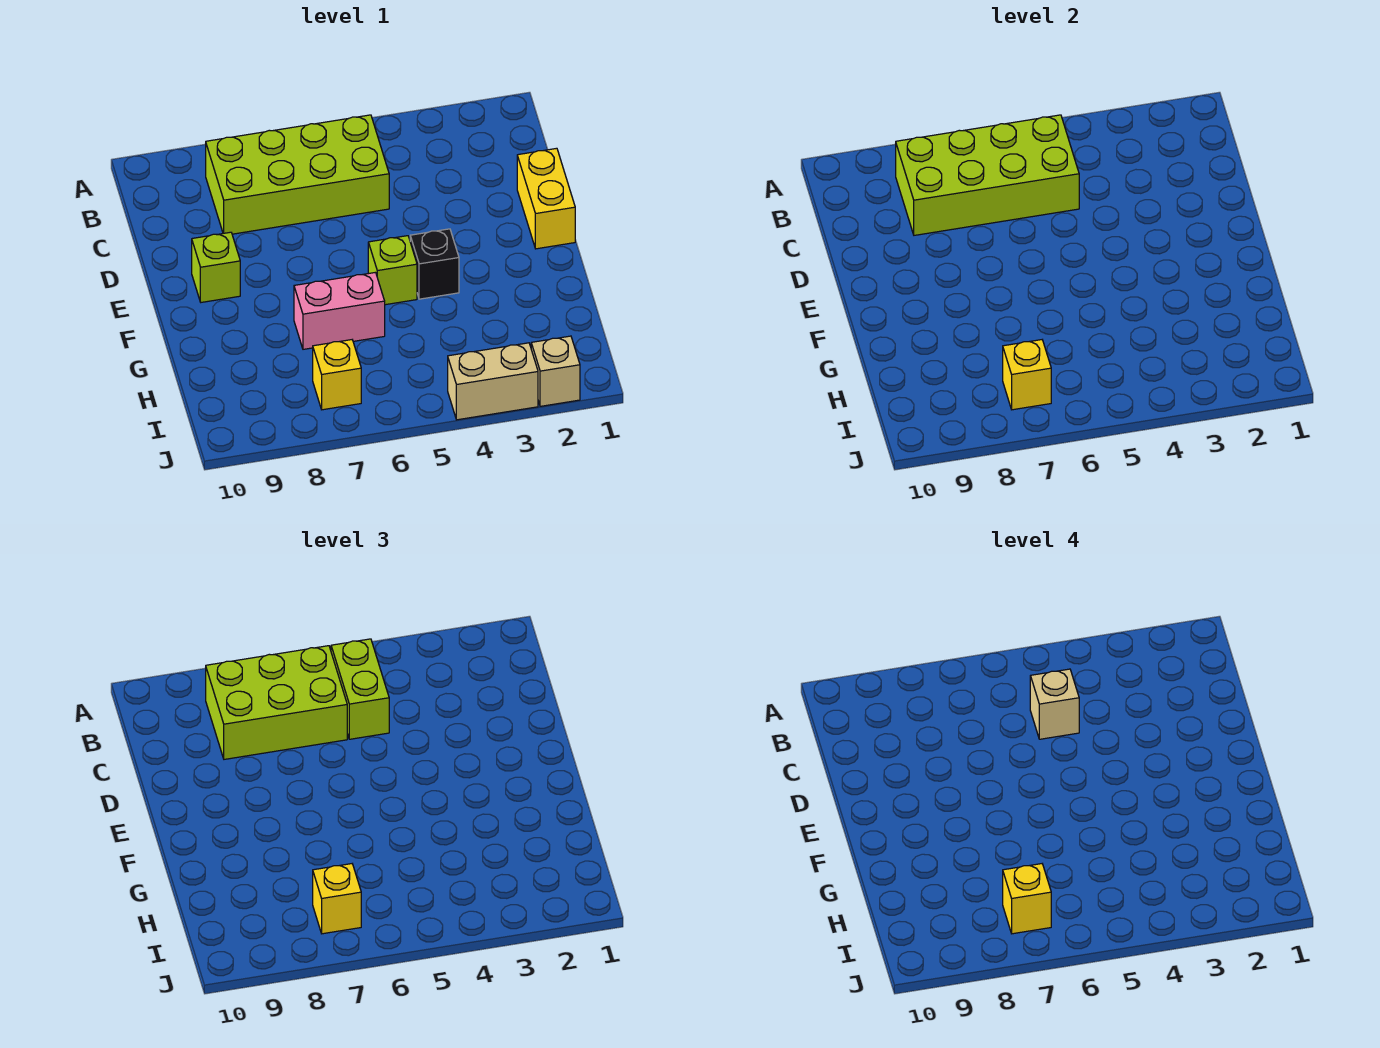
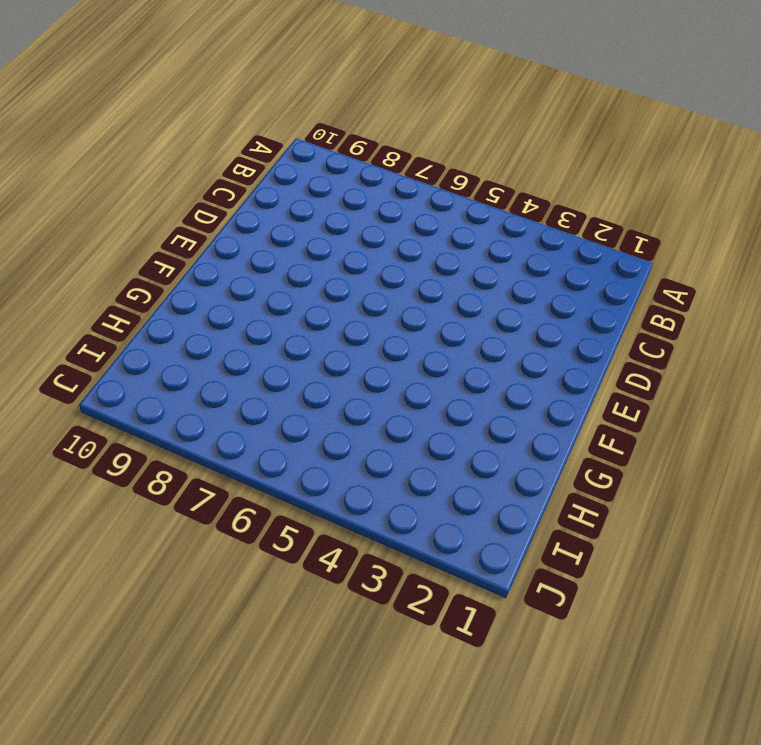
none -> lime 2x4 brick [206,115,389,234]
none -> yellow 1x2 brick [517,148,575,249]
none -> lime 1x1 brick [192,232,240,302]

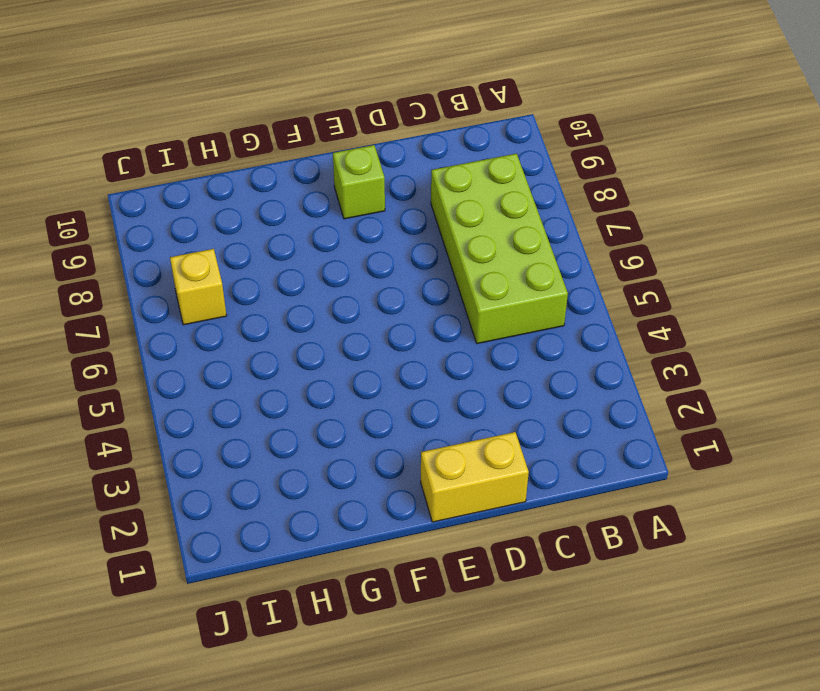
none -> black 1x1 brick [410,229,459,299]
none -> lime 1x1 brick [368,236,417,305]
none -> pink 1x2 brick [294,272,385,349]

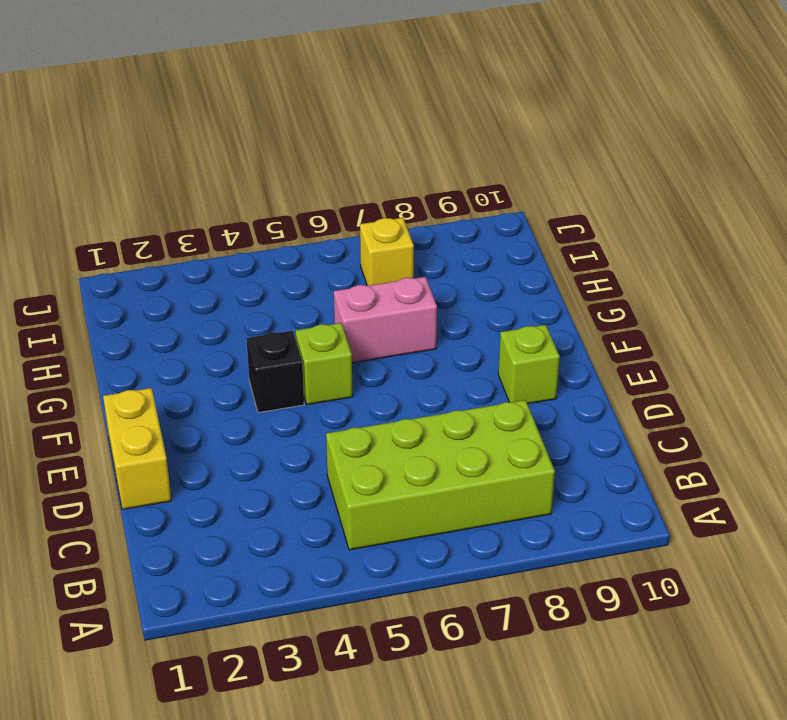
none -> tan 1x1 brick [531,336,580,406]
none -> tan 1x2 brick [448,343,538,420]
none -> lime 2x4 brick [896,115,1079,235]

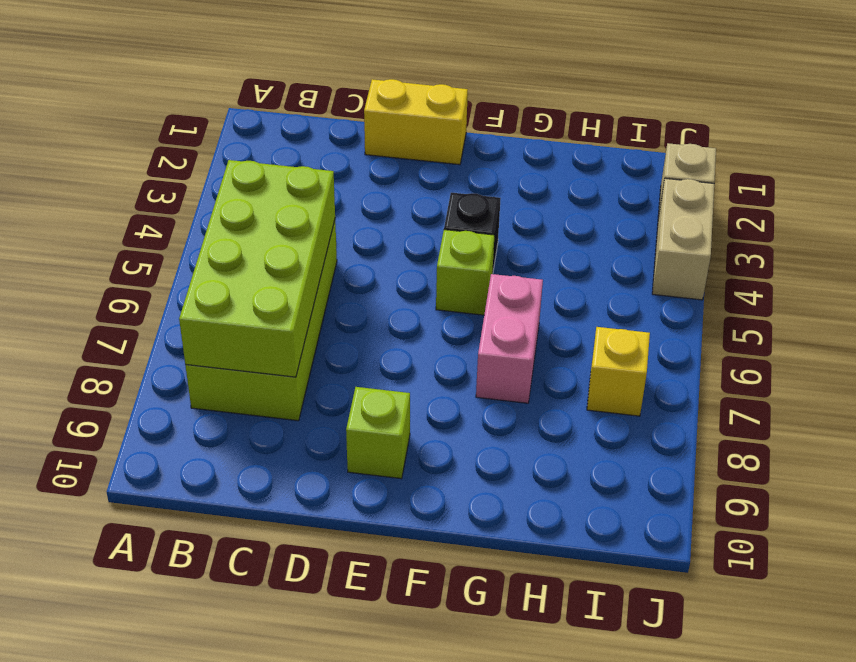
none -> yellow 1x1 brick [1003,340,1051,410]
none -> lime 1x2 brick [331,639,389,739]
none -> lime 2x3 brick [206,646,347,759]

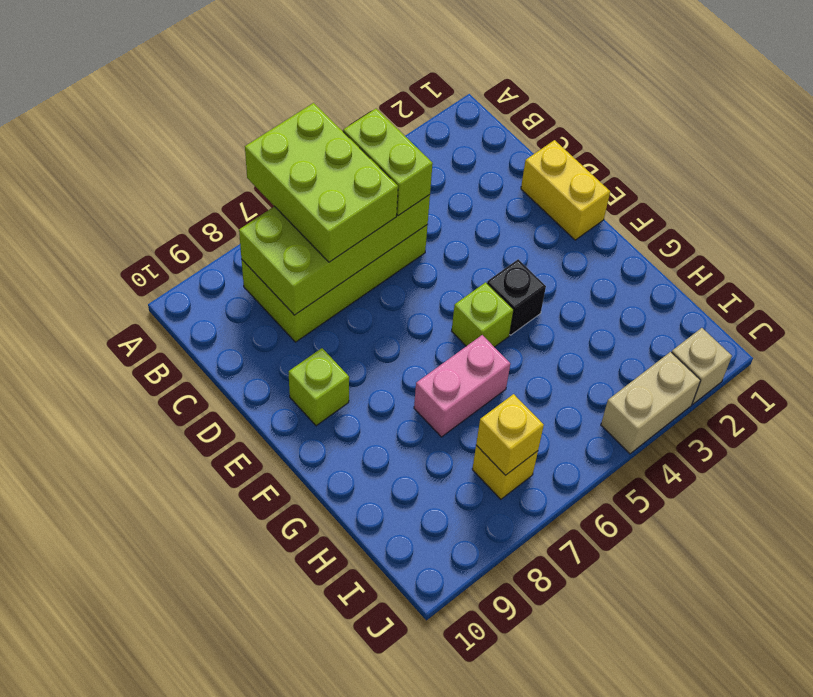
lime 2x3 brick [245,103,398,262] -> lime 2x3 brick turned to [206,646,347,759]
none -> yellow 1x1 brick [313,864,361,934]
none -> tan 1x1 brick [1030,669,1079,739]
none -> yellow 1x1 brick [1003,864,1051,934]

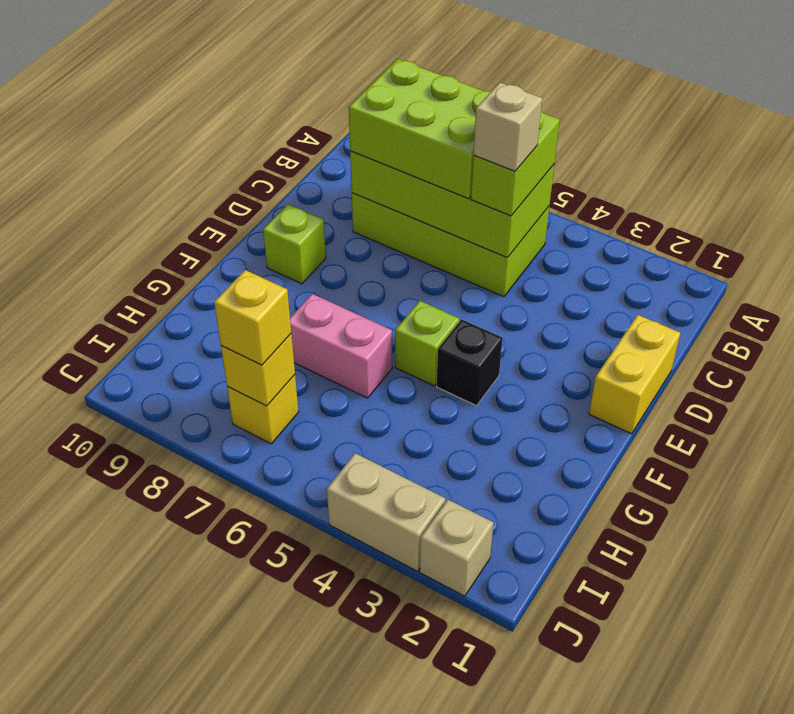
none -> yellow 1x1 brick [1003,864,1051,934]

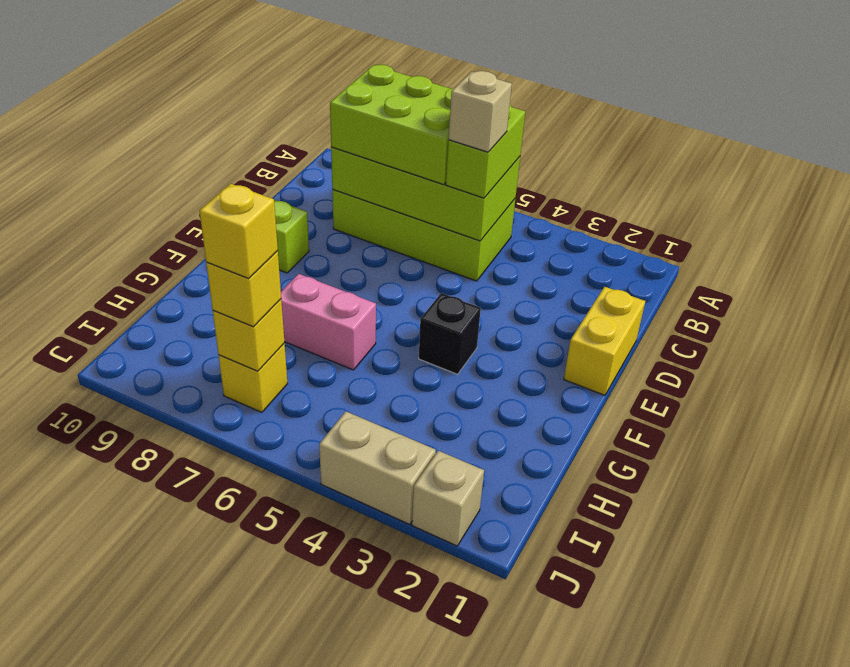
none -> lime 1x1 brick [368,236,417,305]

